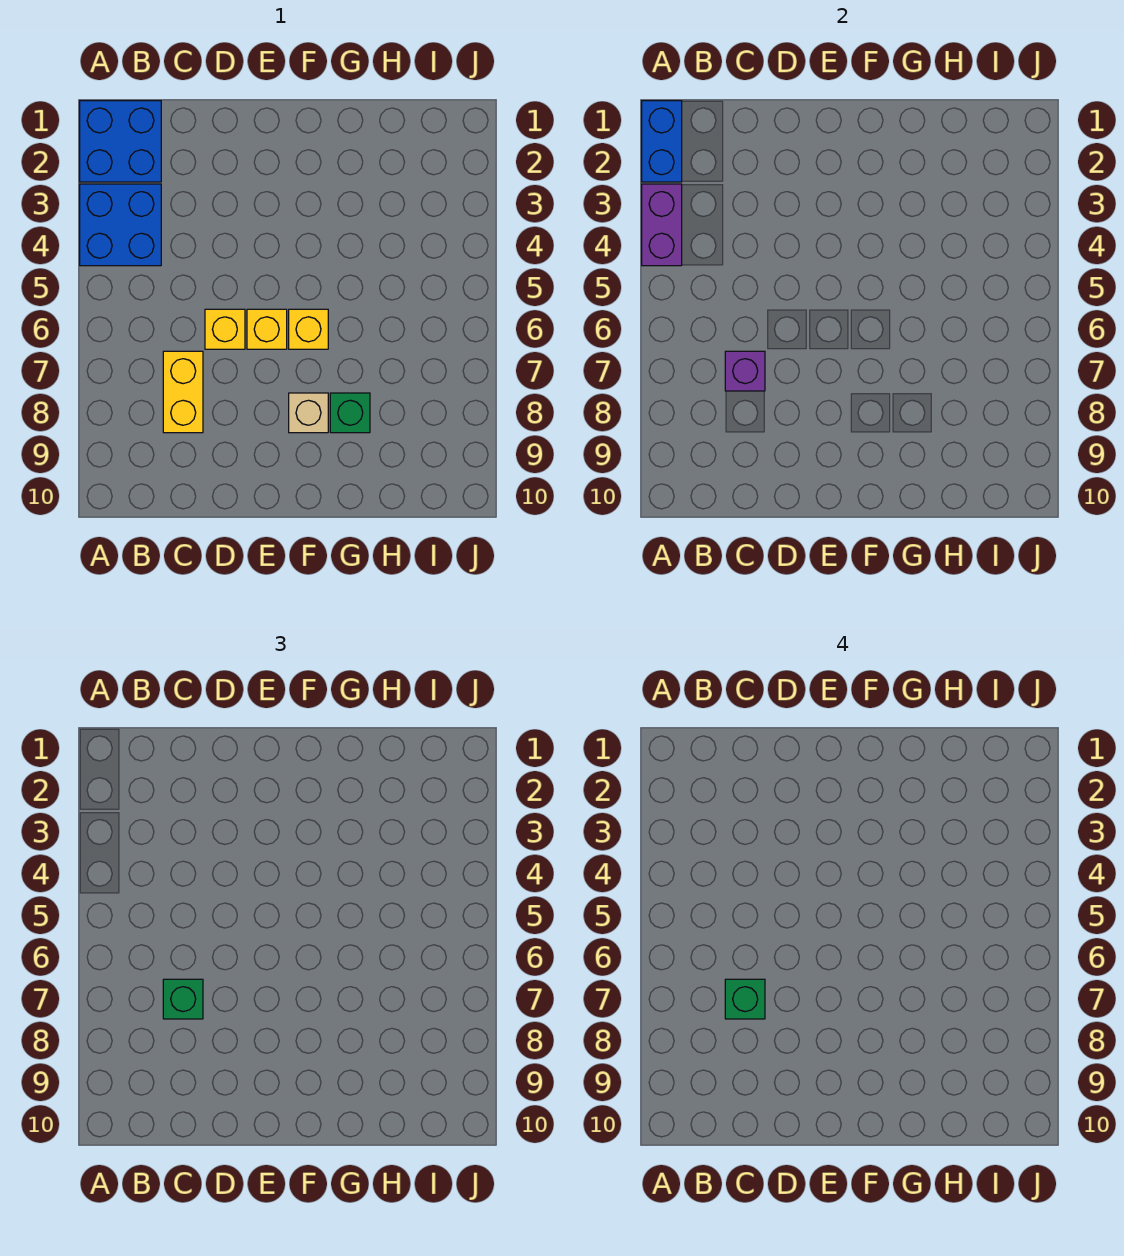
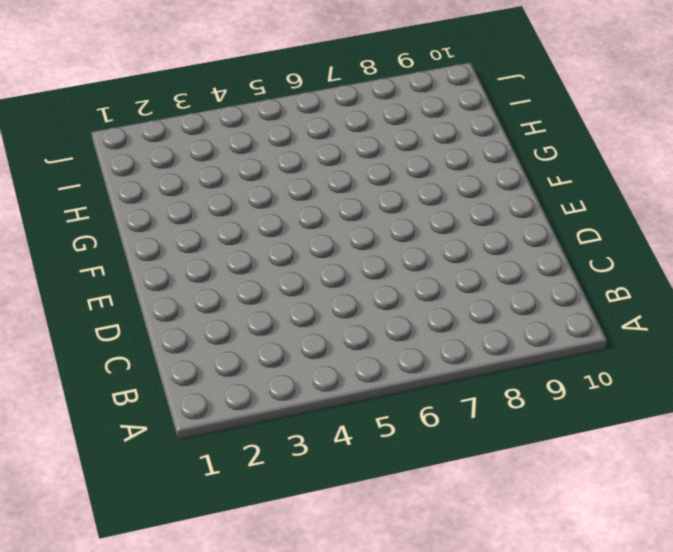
none -> blue 2x2 brick [80,101,161,182]
none -> blue 2x2 brick [80,184,161,266]
none -> yellow 1x2 brick [163,351,203,433]

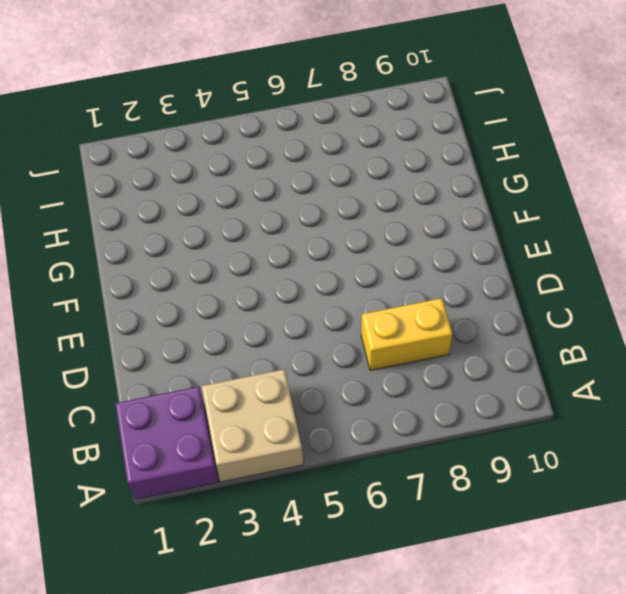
purple 2x2 brick [115,386,218,500] -> blue 2x2 brick [80,101,161,182]
tan 2x2 brick [202,369,303,482] -> blue 2x2 brick [80,184,161,266]
none -> yellow 1x1 brick [205,309,245,349]
none -> yellow 1x1 brick [247,309,287,349]
none -> yellow 1x1 brick [289,309,328,349]

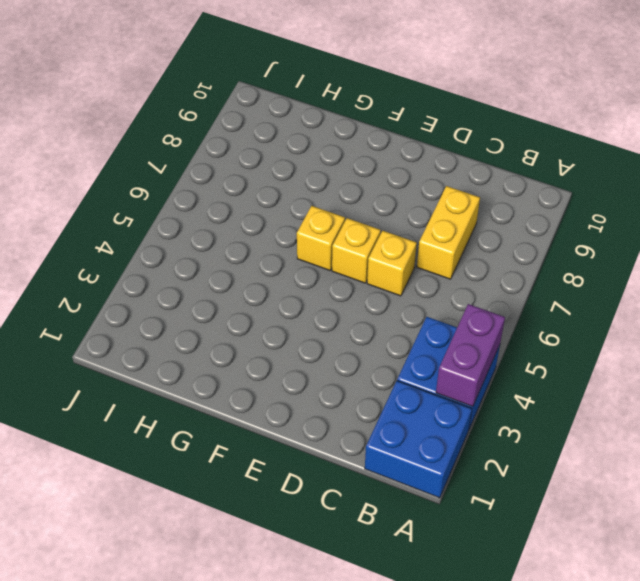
none -> tan 1x1 brick [289,393,328,433]
none -> green 1x1 brick [330,393,370,433]
none -> blue 1x2 brick [642,101,682,182]

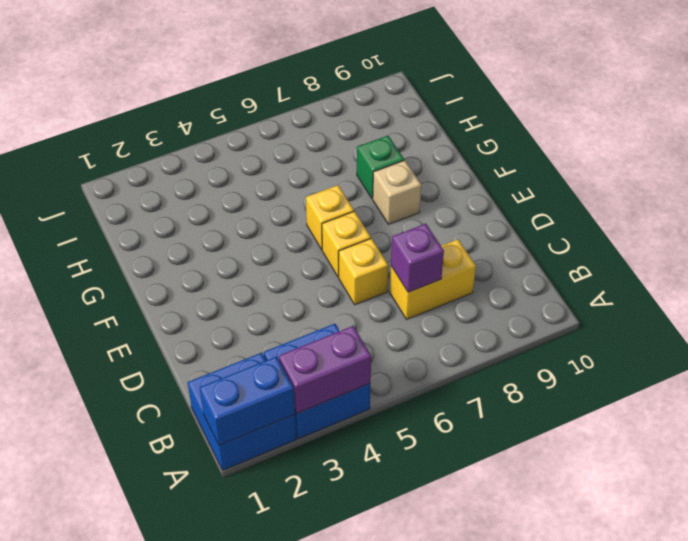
none -> green 1x1 brick [163,979,203,1019]
none -> green 1x1 brick [725,979,765,1019]

